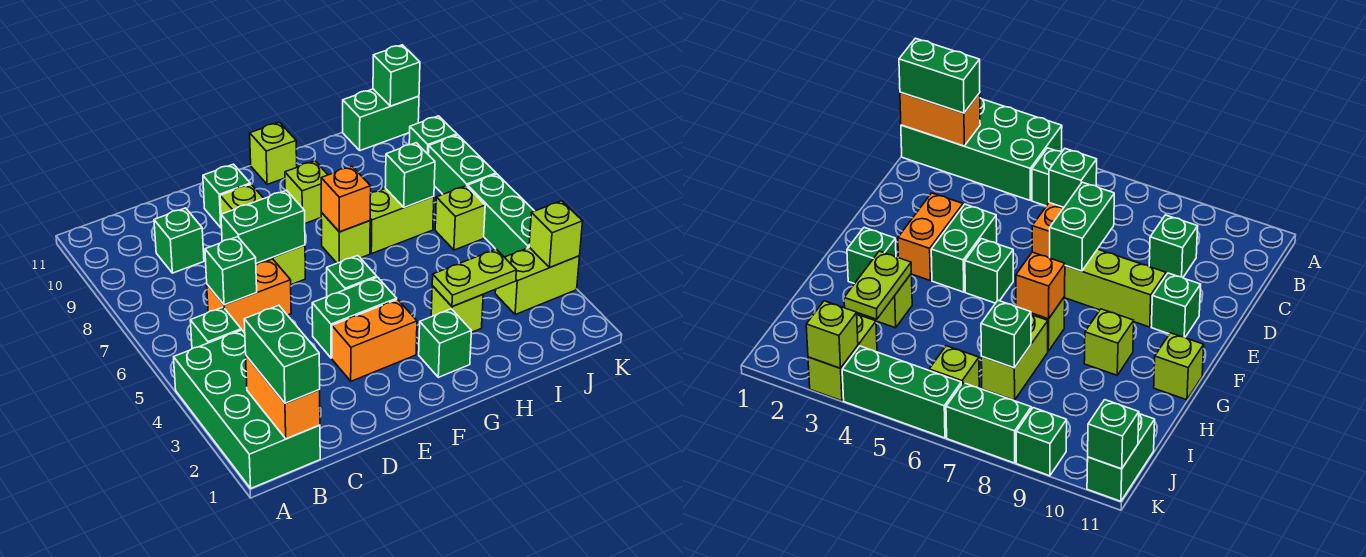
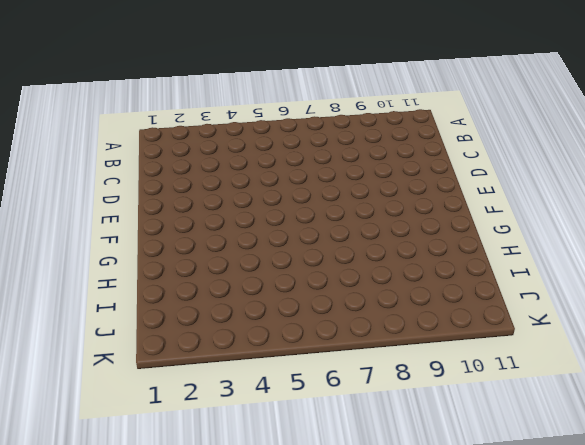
none -> green 2x4 brick [174,330,320,488]
none -> green 1x1 brick [190,307,241,349]
none -> orange 1x2 brick [207,259,291,332]
none -> green 1x1 brick [154,208,204,273]

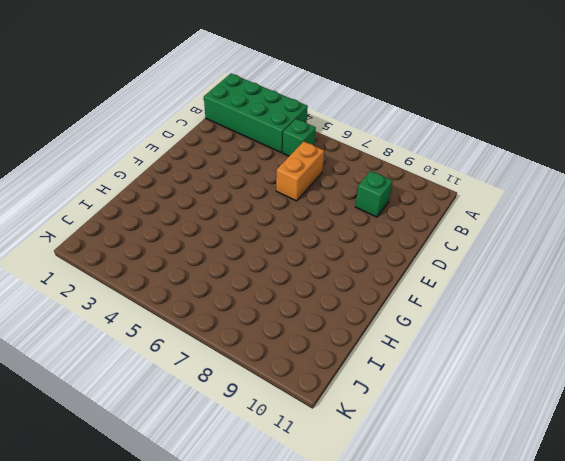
none -> orange 1x2 brick [332,300,417,381]
none -> green 1x2 brick [312,277,397,358]
none -> lime 1x3 brick [220,184,305,285]
none -> green 1x1 brick [203,164,250,228]

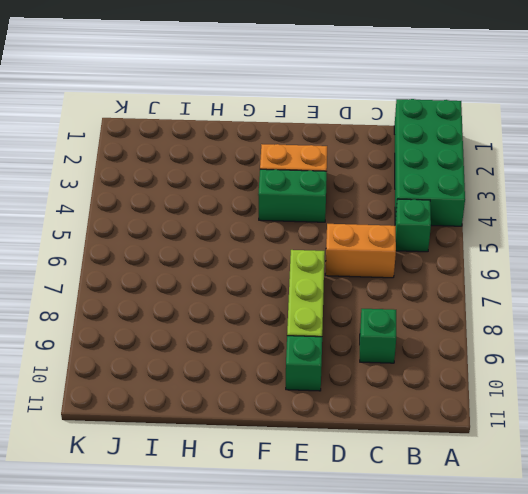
none -> green 1x1 brick [327,255,377,297]
none -> green 1x1 brick [419,309,471,377]
none -> lime 1x1 brick [321,213,370,263]
none -> lime 1x1 brick [285,161,328,223]

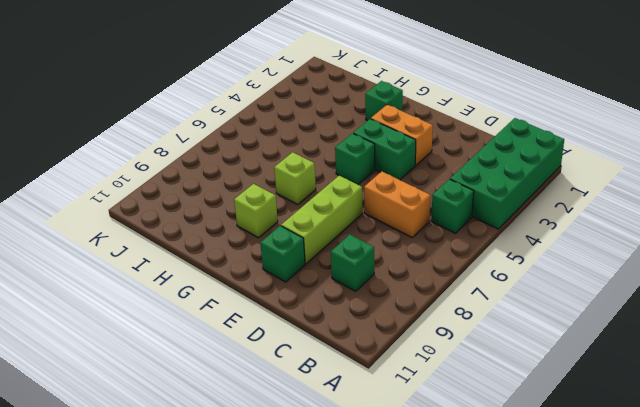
none -> lime 1x1 brick [250,122,297,184]
none -> lime 1x1 brick [431,286,483,333]
none -> lime 1x2 brick [370,188,434,254]
none -> lime 1x2 brick [495,247,580,315]

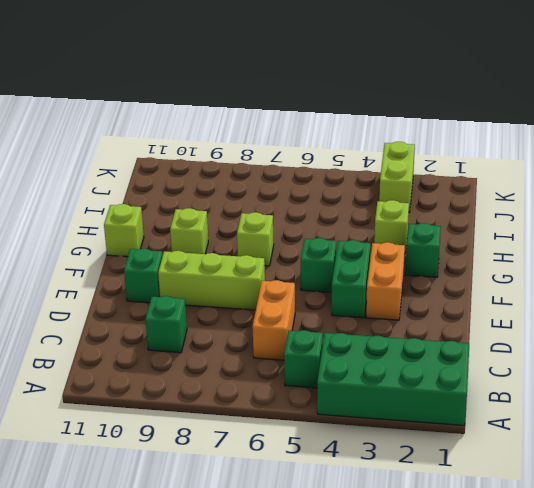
none -> lime 1x2 brick [370,188,434,254]
none -> lime 1x1 brick [435,186,485,250]
none -> green 1x2 brick [343,89,419,151]
none -> green 1x3 brick [468,174,534,257]

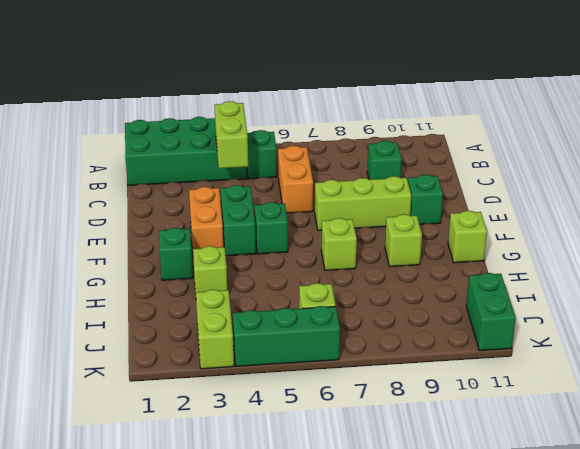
lime 1x2 brick [214,101,248,168] -> lime 1x2 brick moved to [370,188,434,254]
none -> green 1x2 brick [428,135,496,194]
none -> green 1x1 brick [409,116,457,154]
none -> orange 1x2 brick [246,356,320,439]
none -> green 1x1 brick [205,237,257,305]

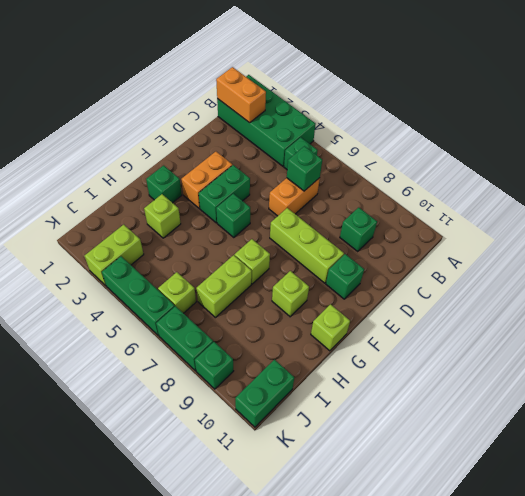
none -> green 1x2 brick [221,190,305,263]
none -> orange 1x1 brick [321,166,371,232]
none -> lime 1x2 plate [432,249,516,307]
none -> green 1x1 brick [385,143,435,207]

